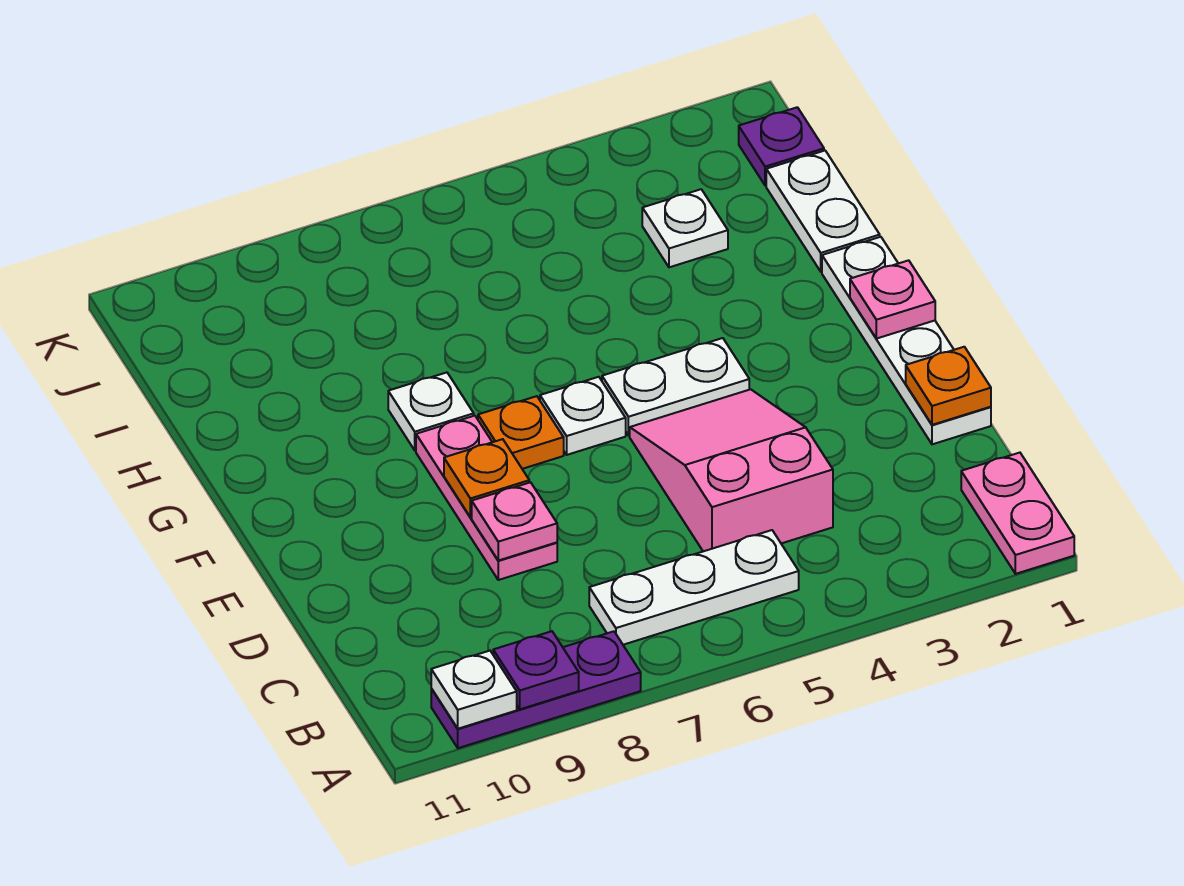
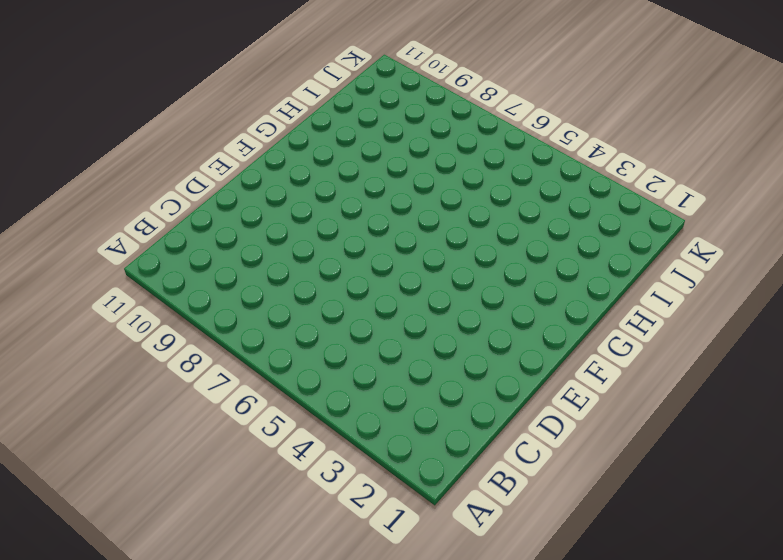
none -> pink 1x2 plate [961,453,1074,574]
none -> purple 1x3 plate [431,631,641,748]
none -> white 1x3 plate [589,530,799,645]

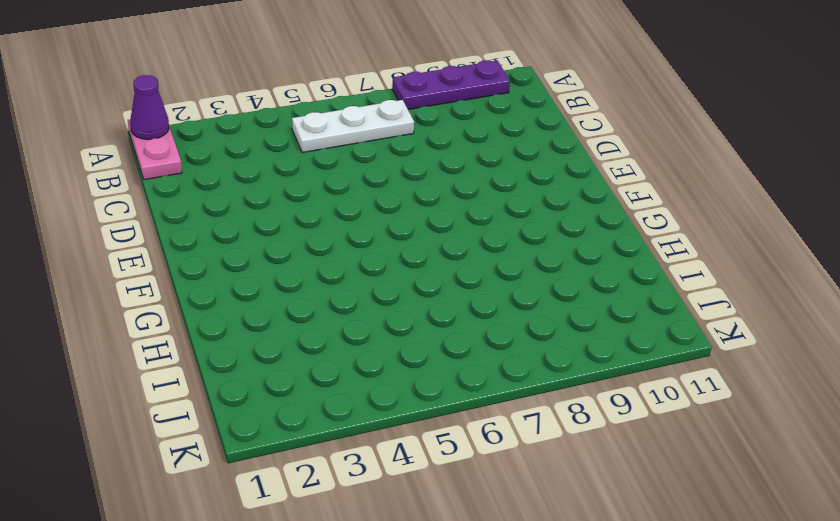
purple 1x1 cone [130,75,169,140] -> none
none -> pink 2x3 slope [630,389,833,551]
none -> white 1x4 plate [822,237,991,444]
none -> pink 1x3 plate [416,416,557,580]

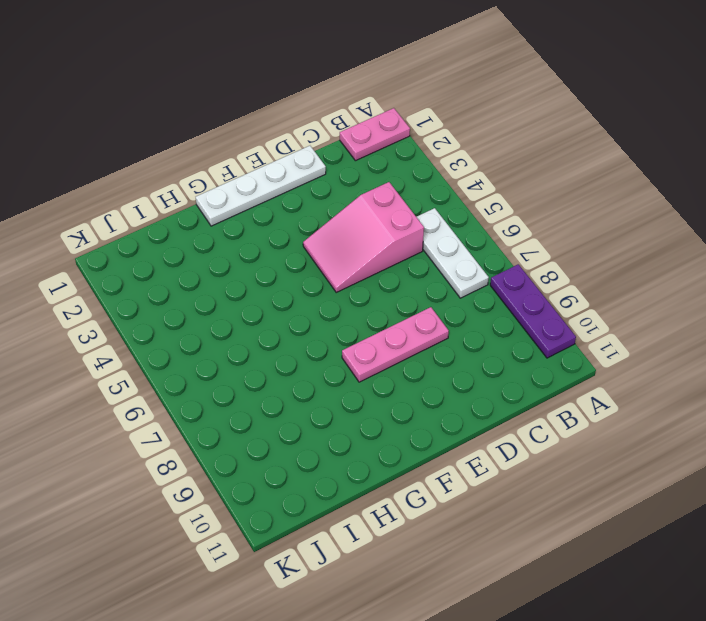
none -> white 1x2 plate [602,338,749,436]
none -> white 1x1 plate [540,377,626,455]
none -> orange 1x1 plate [478,396,564,469]

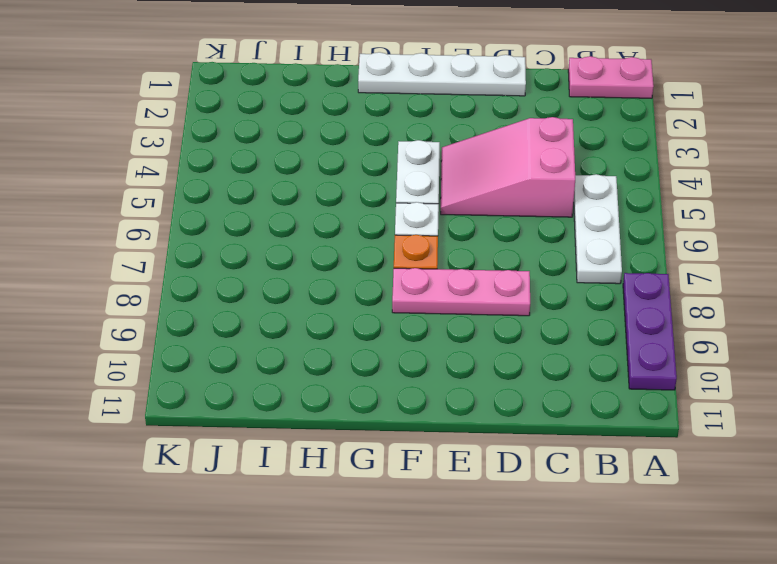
none -> white 1x1 plate [388,373,474,450]
none -> white 1x2 plate [766,151,880,272]
none -> white 1x1 plate [642,189,728,267]

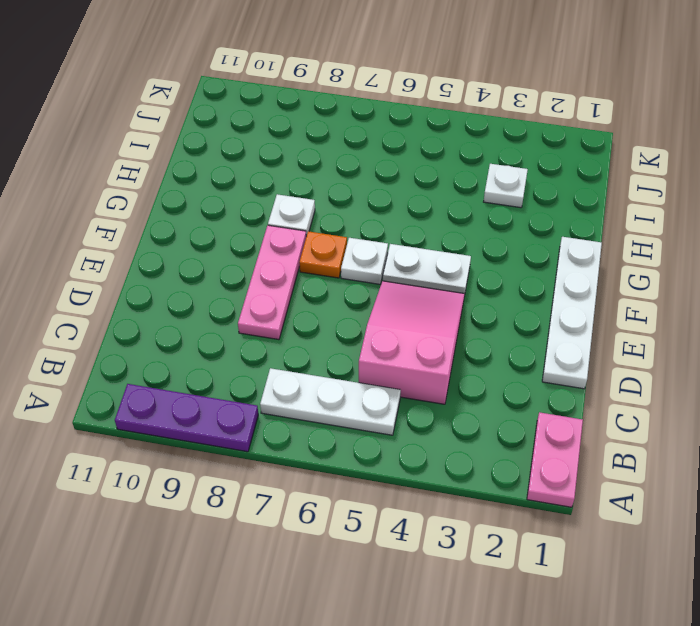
none -> white 1x2 plate [766,151,880,272]
none -> purple 1x1 plate [739,107,824,185]
none -> purple 1x1 plate [493,631,579,709]

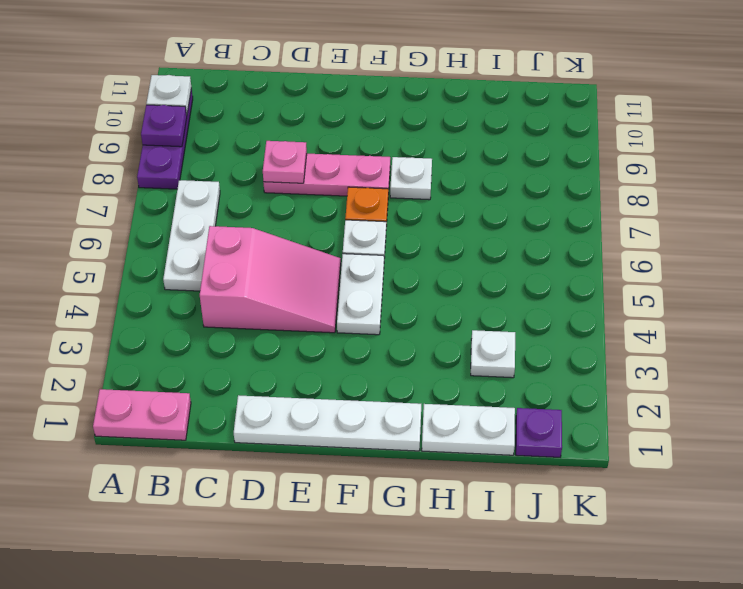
none -> orange 1x1 plate [906,347,991,425]
none -> orange 1x1 plate [444,439,529,517]
none -> pink 1x1 plate [850,260,935,339]

